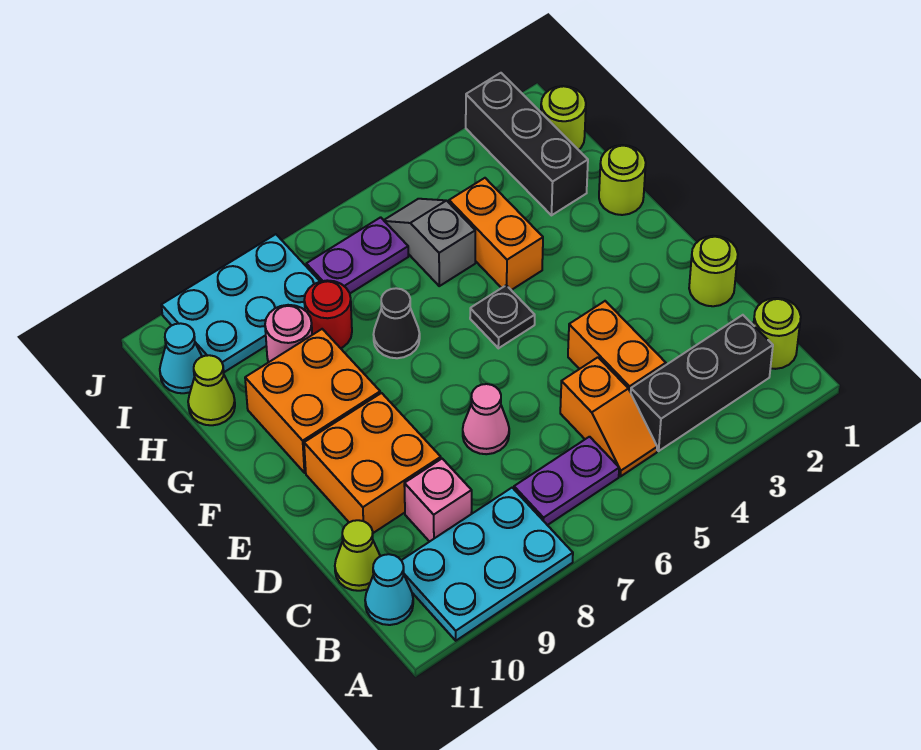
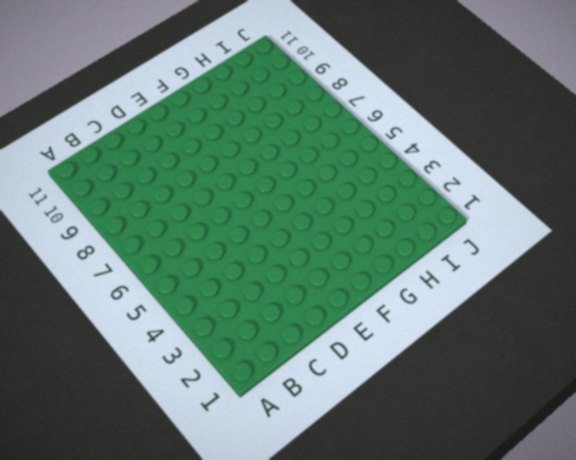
none -> cyan 2x3 plate [401,488,573,641]
none -> lime 1x1 round brick [754,298,801,369]
none -> black 1x3 brick [631,315,773,451]

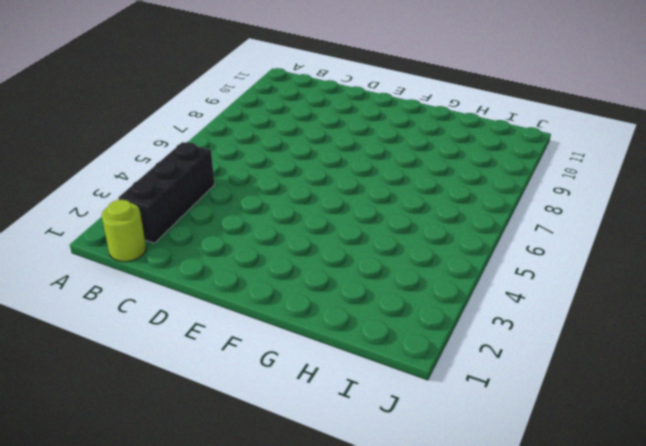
none -> cyan 2x3 plate [401,488,573,641]
none -> orange 1x2 slope [560,357,657,476]
none -> purple 1x2 plate [514,437,619,525]

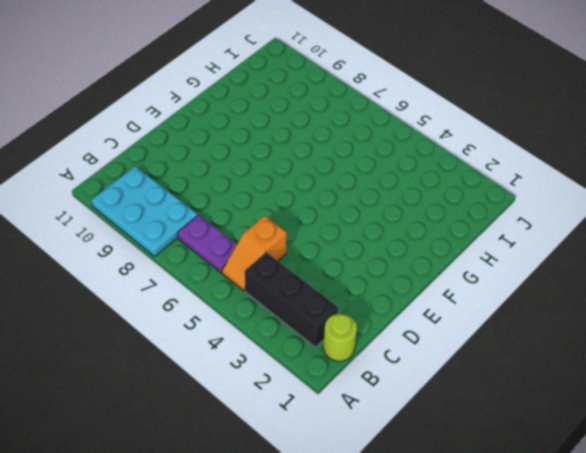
none -> cyan 1x1 cone [365,554,413,625]
none -> orange 1x2 brick [568,301,666,392]
none -> pink 1x1 brick [404,459,472,542]

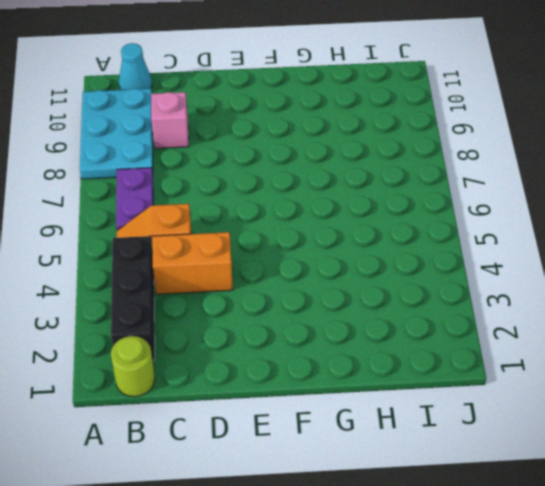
none -> lime 1x1 cone [335,520,380,591]
none -> lime 1x1 round brick [689,236,738,306]
none -> pink 1x1 cone [463,384,509,454]

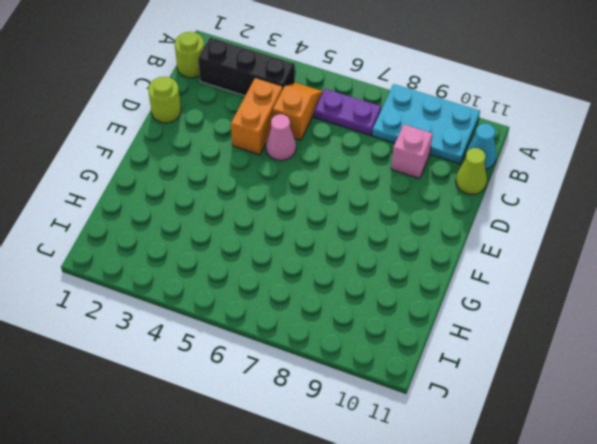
pink 1x1 cone [266,114,296,161] -> pink 1x1 cone moved to [463,384,509,454]
none -> orange 2x2 brick [304,393,441,533]
none -> black 1x1 plate [470,285,535,348]
none -> orange 2x2 brick [245,329,380,473]

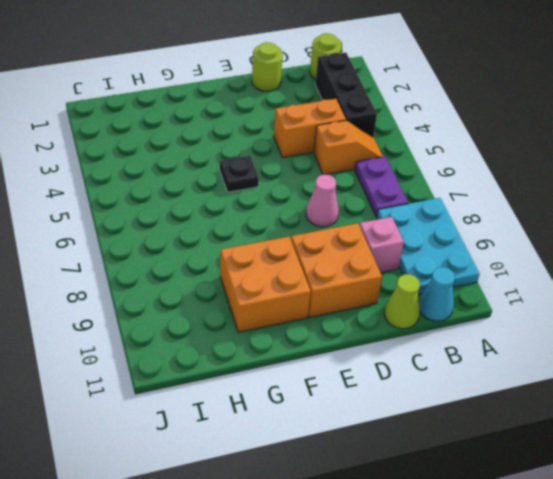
none -> lime 1x1 round brick [599,145,646,215]
none -> orange 1x2 brick [449,178,543,290]
none -> black 1x1 cone [373,288,420,358]

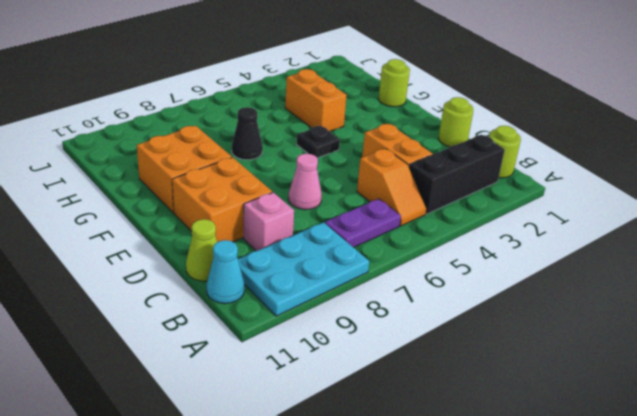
none -> black 1x3 brick [466,73,588,215]
none -> grey 1x2 slope [384,199,475,286]
none -> red 1x1 round brick [304,280,352,348]

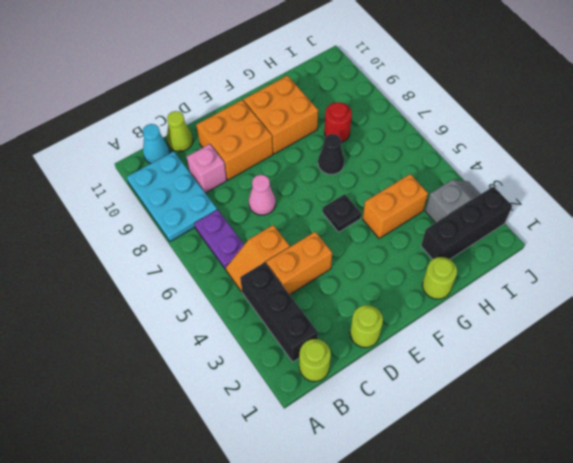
grey 1x2 slope [425,180,480,223] -> grey 1x2 slope moved to [384,199,475,286]
none -> pink 1x1 round brick [265,305,312,362]
none -> lime 1x1 cone [188,355,235,425]
none -> lime 1x1 round brick [541,86,586,150]

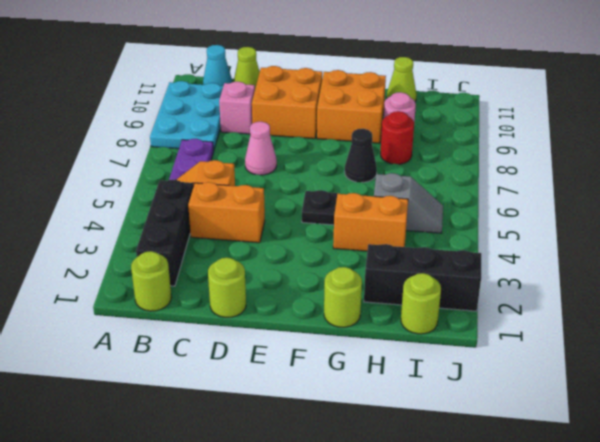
none -> purple 1x2 plate [306,217,408,293]
none -> cyan 2x3 plate [161,234,320,372]
none -> cyan 1x1 cone [160,323,202,393]

